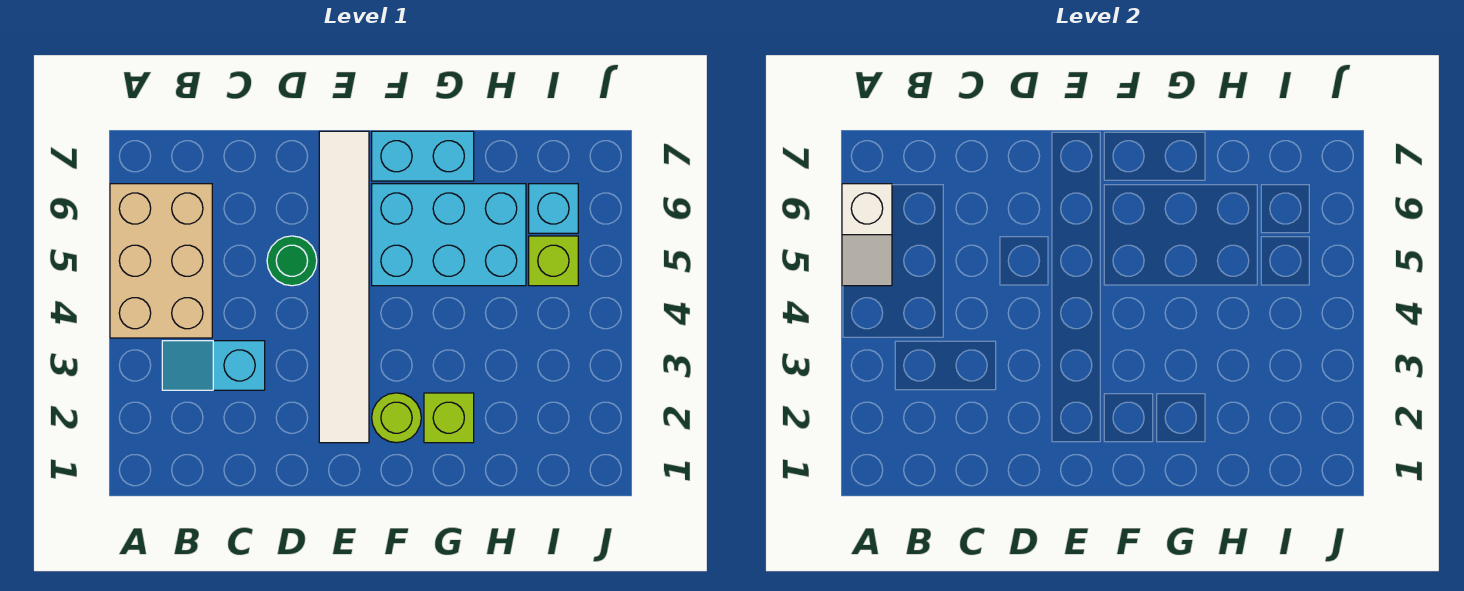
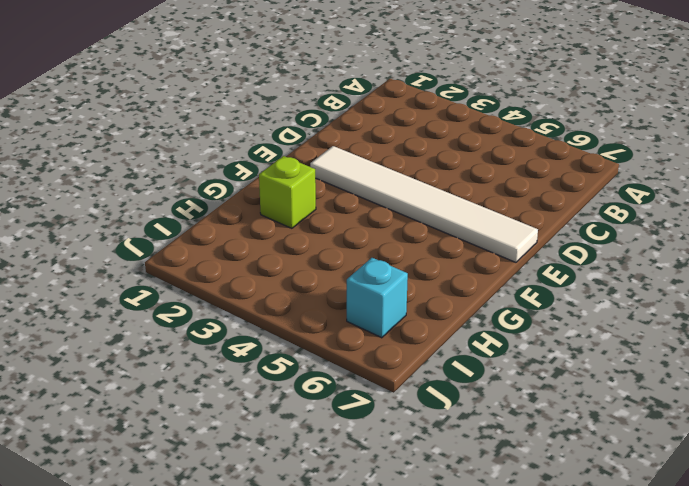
none -> tan 2x3 brick [110,184,212,338]
none -> cyan 1x2 slope [162,341,265,390]

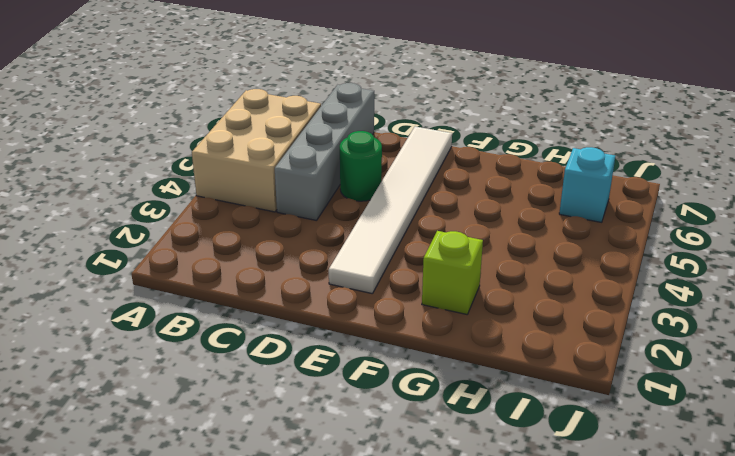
grey 1x4 brick [275,83,374,221] -> none
none -> cyan 1x2 slope [162,341,265,390]
none -> lime 1x1 round brick [372,393,421,443]

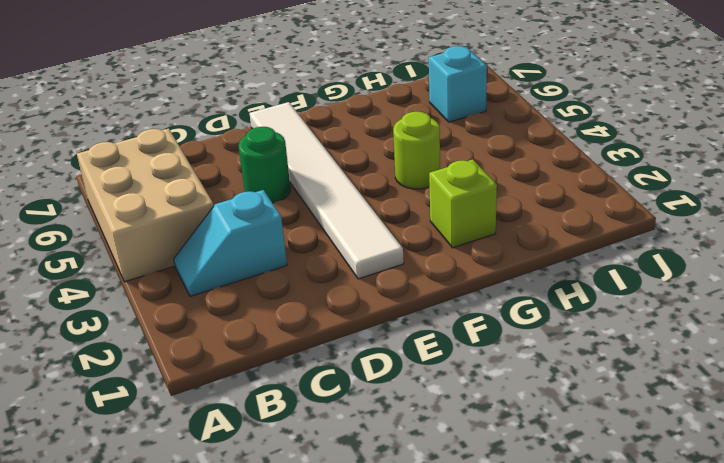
lime 1x1 round brick [393,112,440,189] -> lime 1x1 round brick moved to [372,393,421,443]
none -> cyan 2x3 brick [372,184,526,286]
none -> cyan 1x2 brick [372,131,474,181]

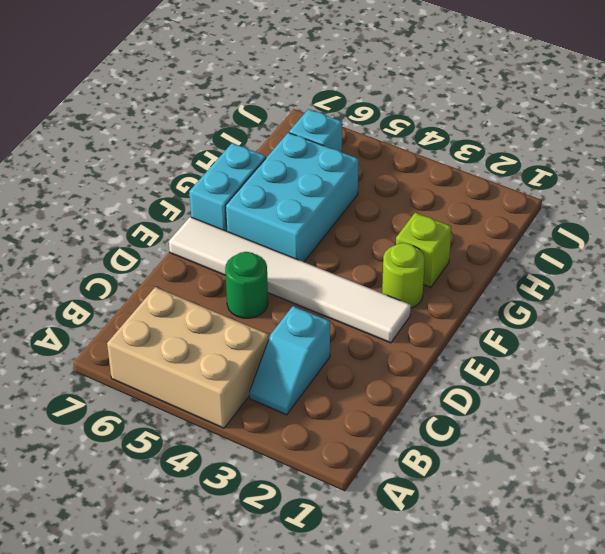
none -> lime 1x1 brick [529,236,578,286]
none -> white 1x2 slope [842,184,892,286]

